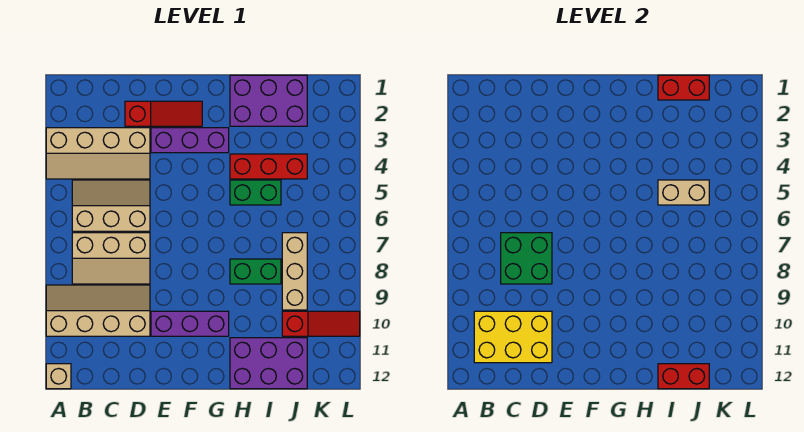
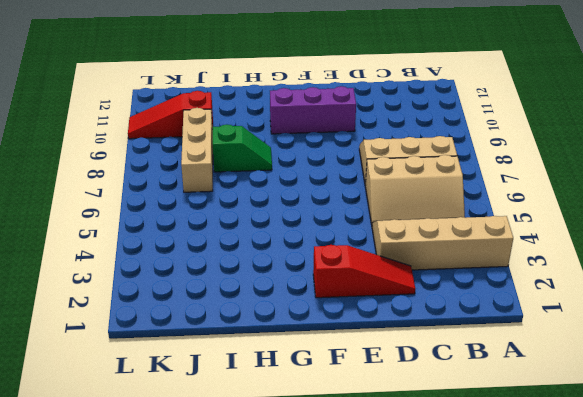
red 1x3 slope [313,245,415,298] -> red 1x3 slope turned to [125,101,202,126]
green 1x2 slope [212,124,272,172] -> green 1x2 brick [230,259,281,284]
none -> tan 2x4 slope [46,285,150,336]
none -> tan 1x1 brick [46,364,71,389]
none -> purple 1x3 brick [151,128,229,153]

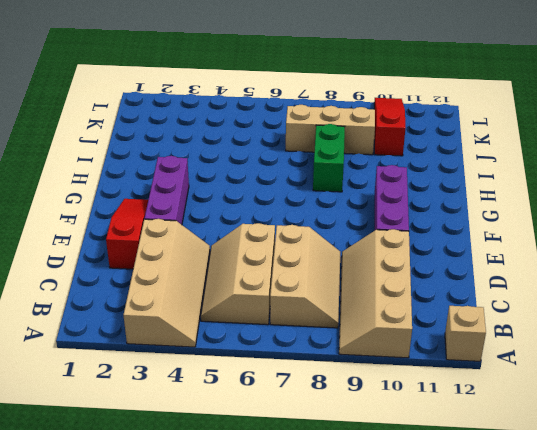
none -> purple 2x3 brick [230,75,307,126]
none -> red 1x3 brick [230,154,307,179]
none -> green 1x2 brick [230,180,281,205]

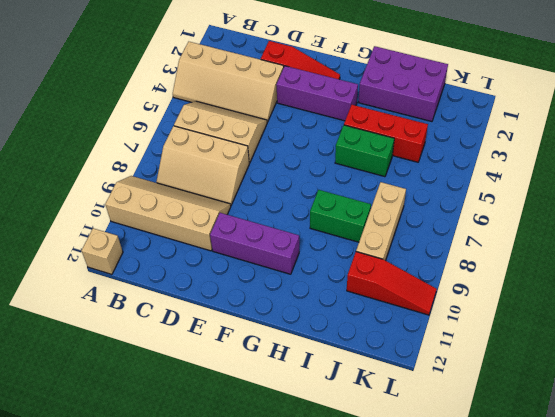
none -> purple 2x3 brick [230,338,307,389]
none -> yellow 2x3 brick [474,311,552,363]
none -> green 2x2 brick [501,233,552,284]

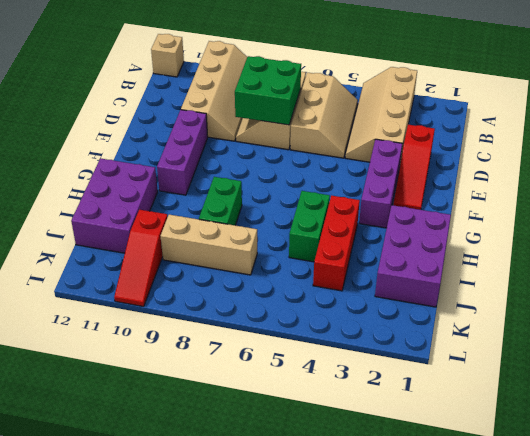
none -> yellow 2x3 brick [474,311,552,363]
none -> red 1x2 brick [658,75,709,100]
none -> tan 1x2 brick [658,180,709,205]

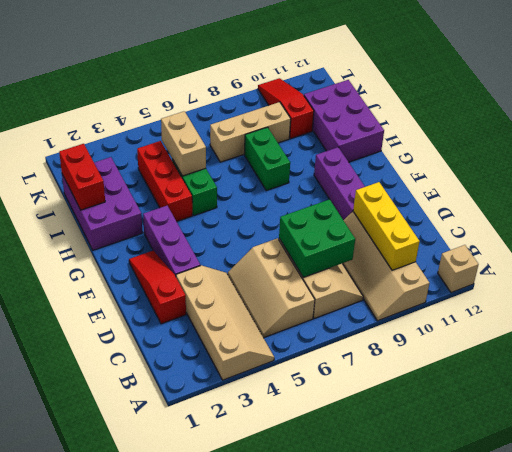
yellow 1x3 brick [353,182,420,270] -> yellow 2x3 brick [474,311,552,363]
none -> red 1x2 brick [658,364,709,389]

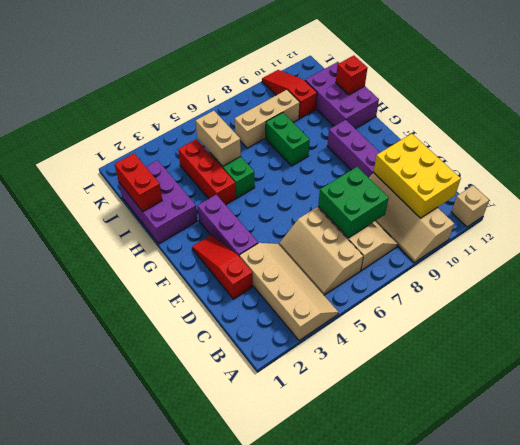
red 1x1 brick [336,56,367,95] -> red 1x2 brick [658,364,709,389]

